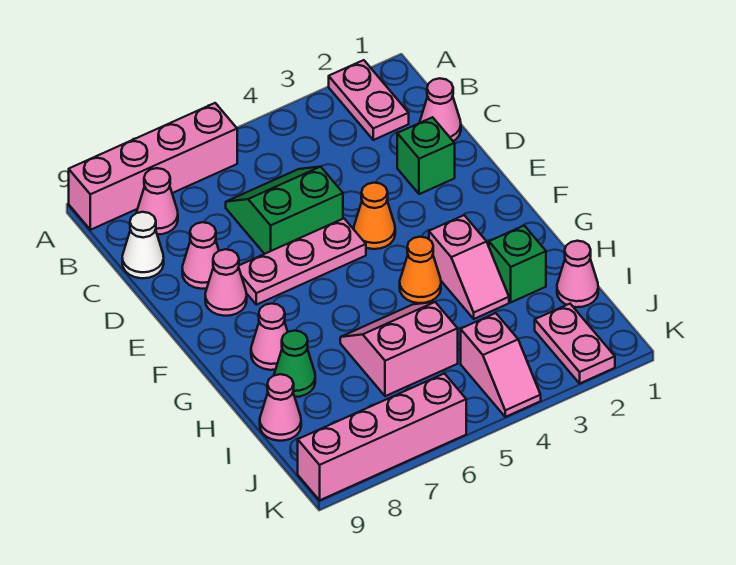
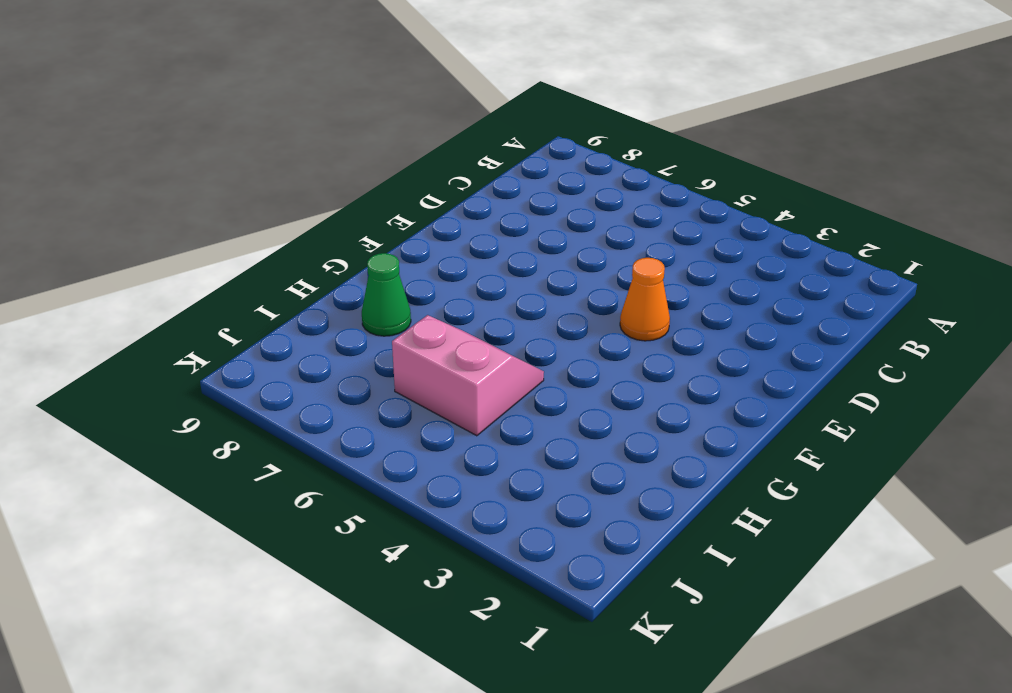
none -> pink 1x2 plate [329,60,409,140]
none -> pink 1x4 brick [69,103,237,230]
none -> pink 1x1 cone [136,168,178,235]

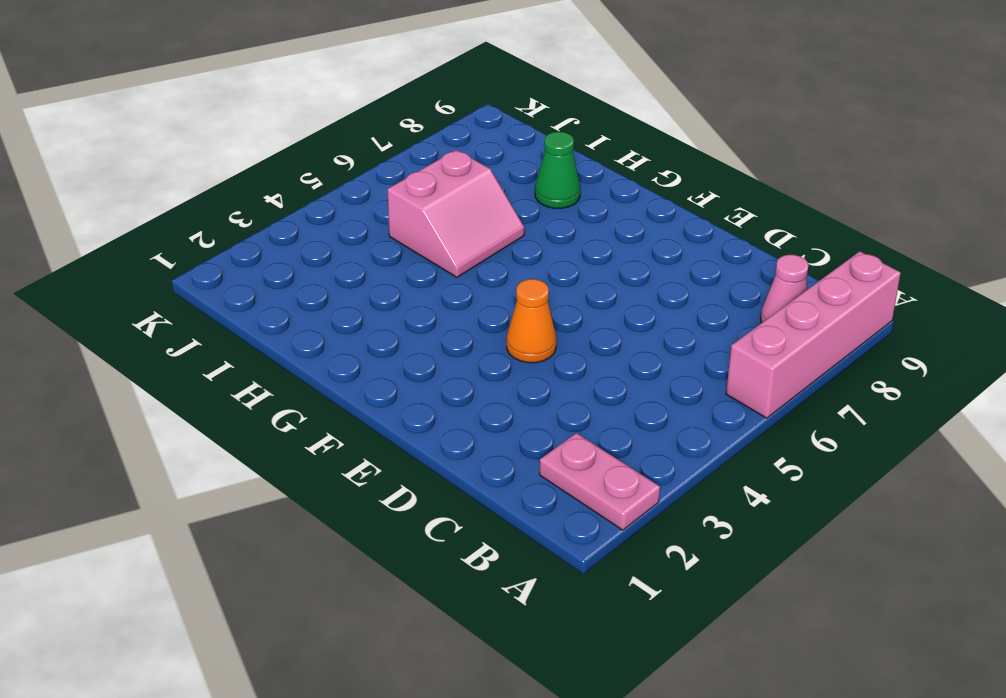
none -> pink 1x1 cone [419,78,461,141]
none -> green 2x2 slope [226,167,343,254]
none -> white 1x1 cone [122,212,164,278]

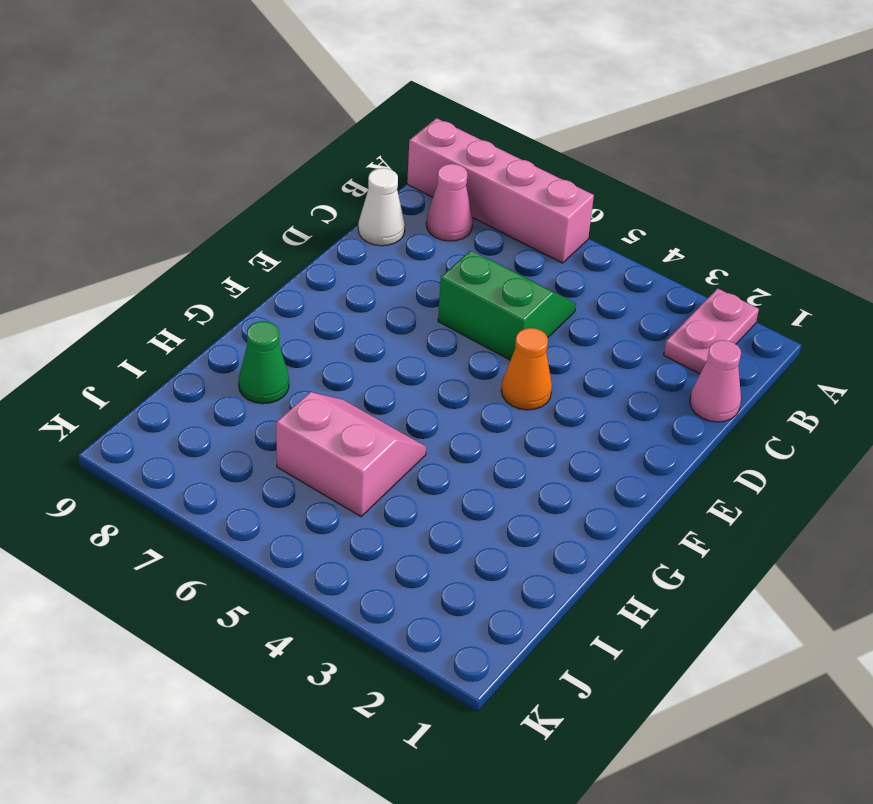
none -> green 1x1 brick [397,117,455,194]
none -> pink 1x1 cone [182,222,219,289]
none -> pink 1x3 plate [239,219,366,305]

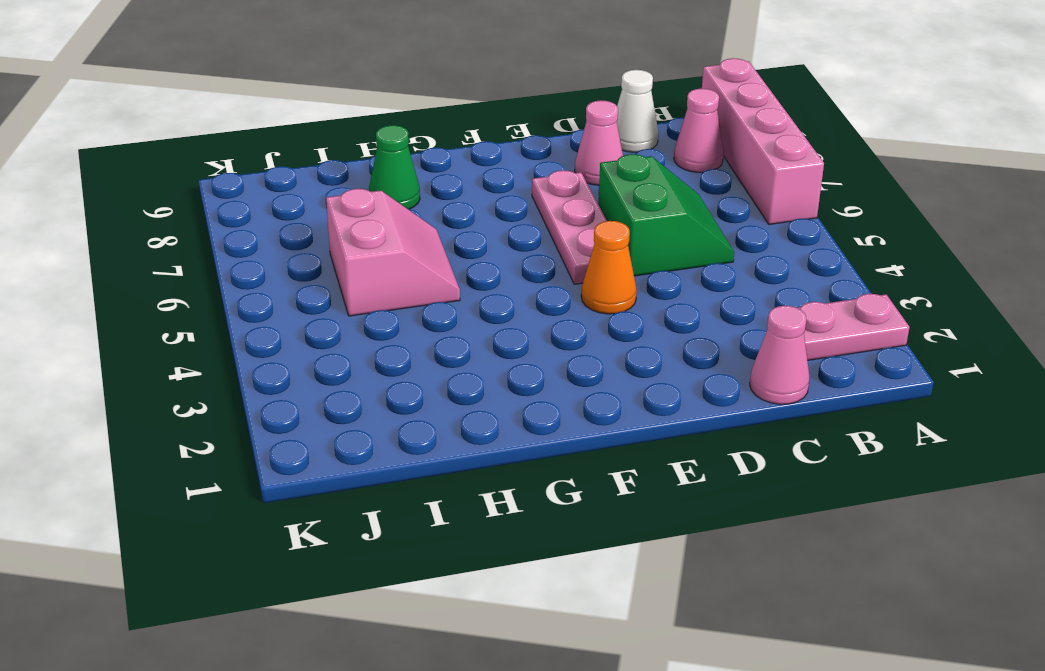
none -> green 1x1 brick [397,117,455,194]
none -> pink 1x1 cone [205,249,247,316]
none -> pink 1x2 slope [429,215,509,319]

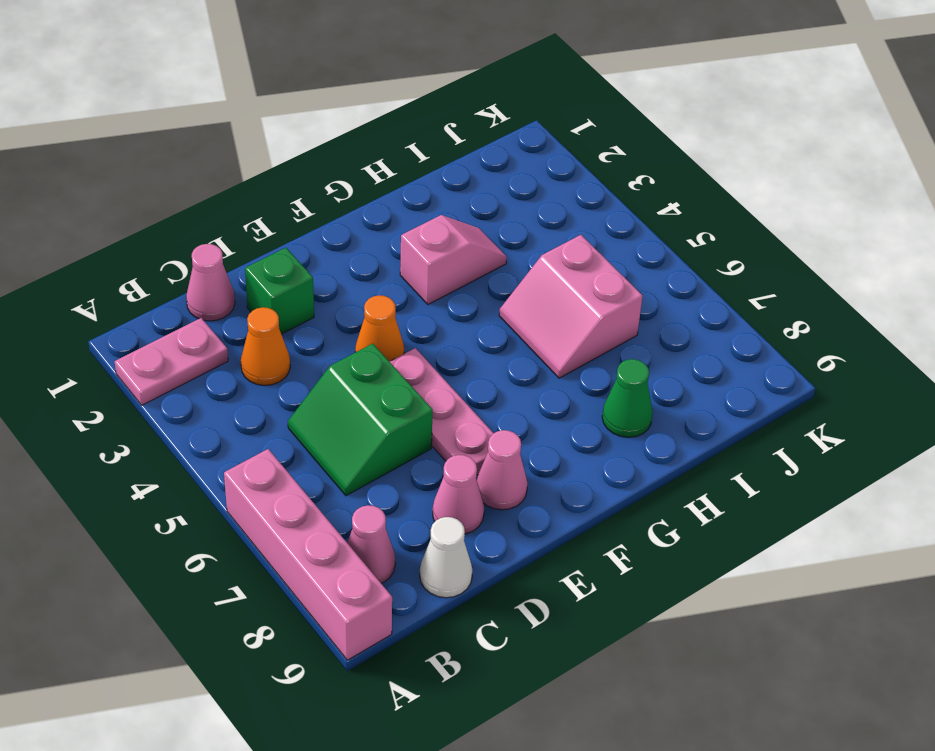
orange 1x1 cone [241,307,290,385] -> orange 1x1 cone moved to [400,237,441,303]
none -> pink 1x1 cone [251,303,288,370]
none -> green 1x1 brick [489,226,546,302]
none -> pink 1x1 cone [557,241,598,307]

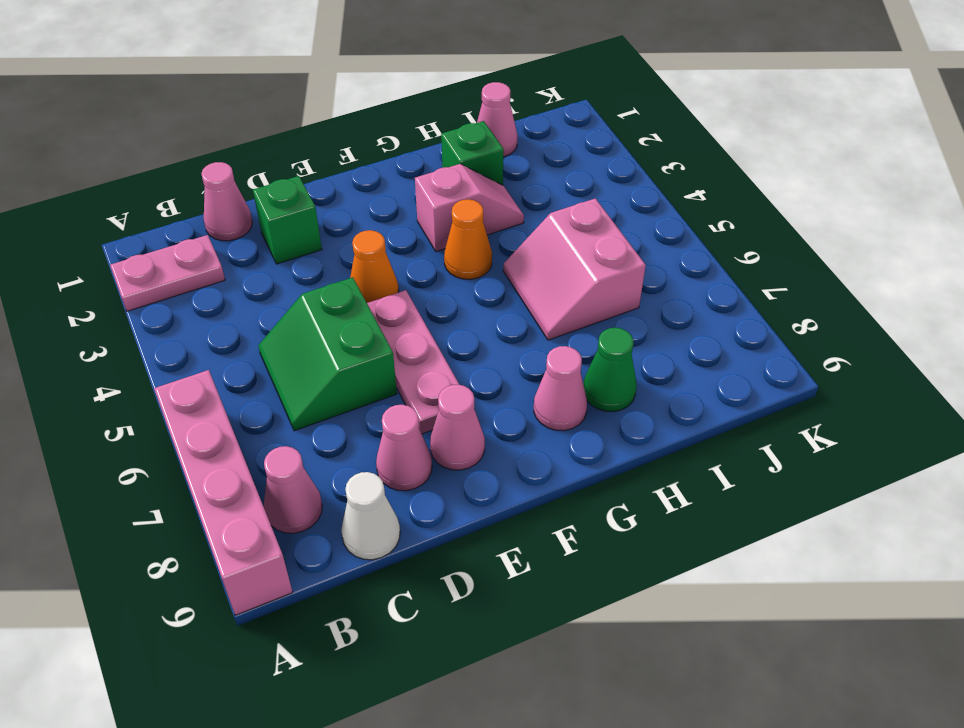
none -> pink 1x1 cone [260,374,301,441]
none -> pink 1x2 plate [535,304,615,383]
none -> pink 1x2 slope [461,313,541,417]

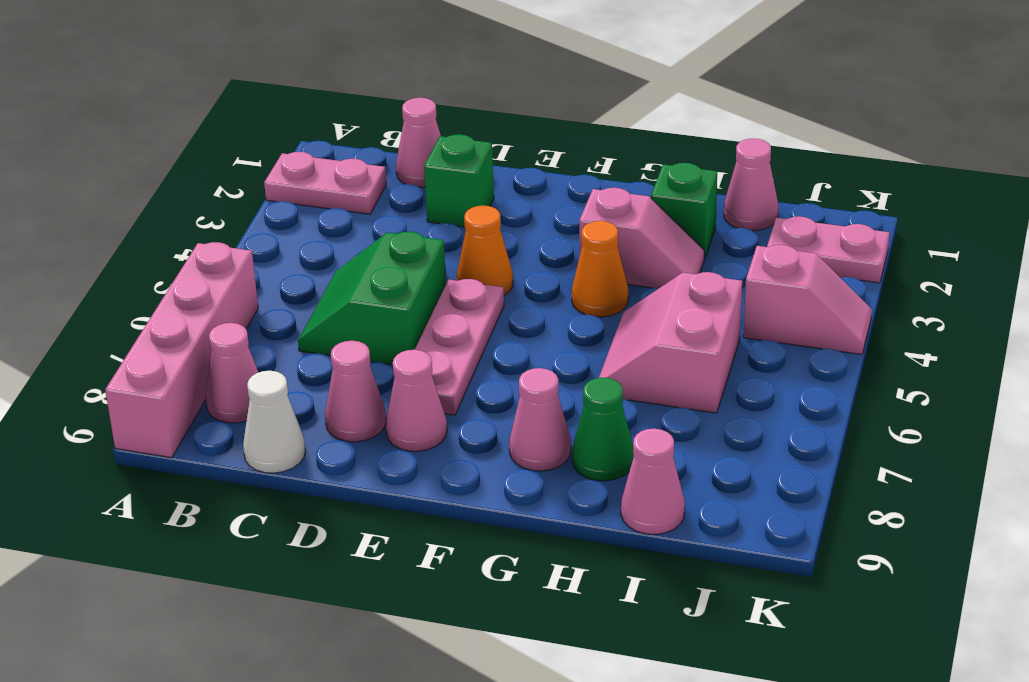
none -> pink 1x4 brick [298,373,466,500]

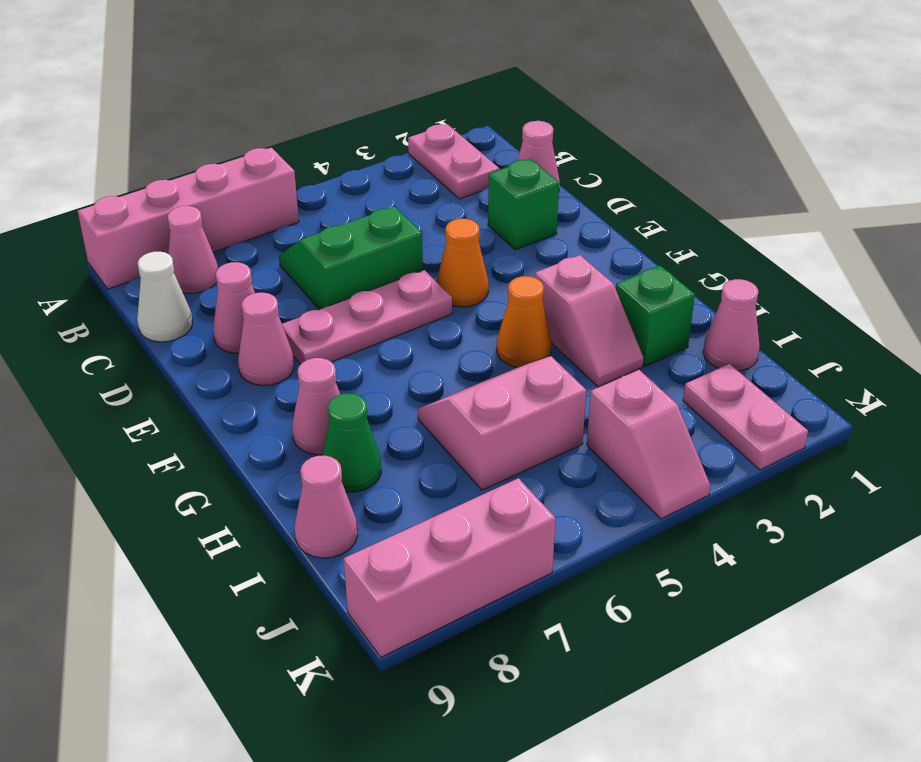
pink 1x3 brick [344,478,556,657] -> pink 1x4 brick [298,373,466,500]

